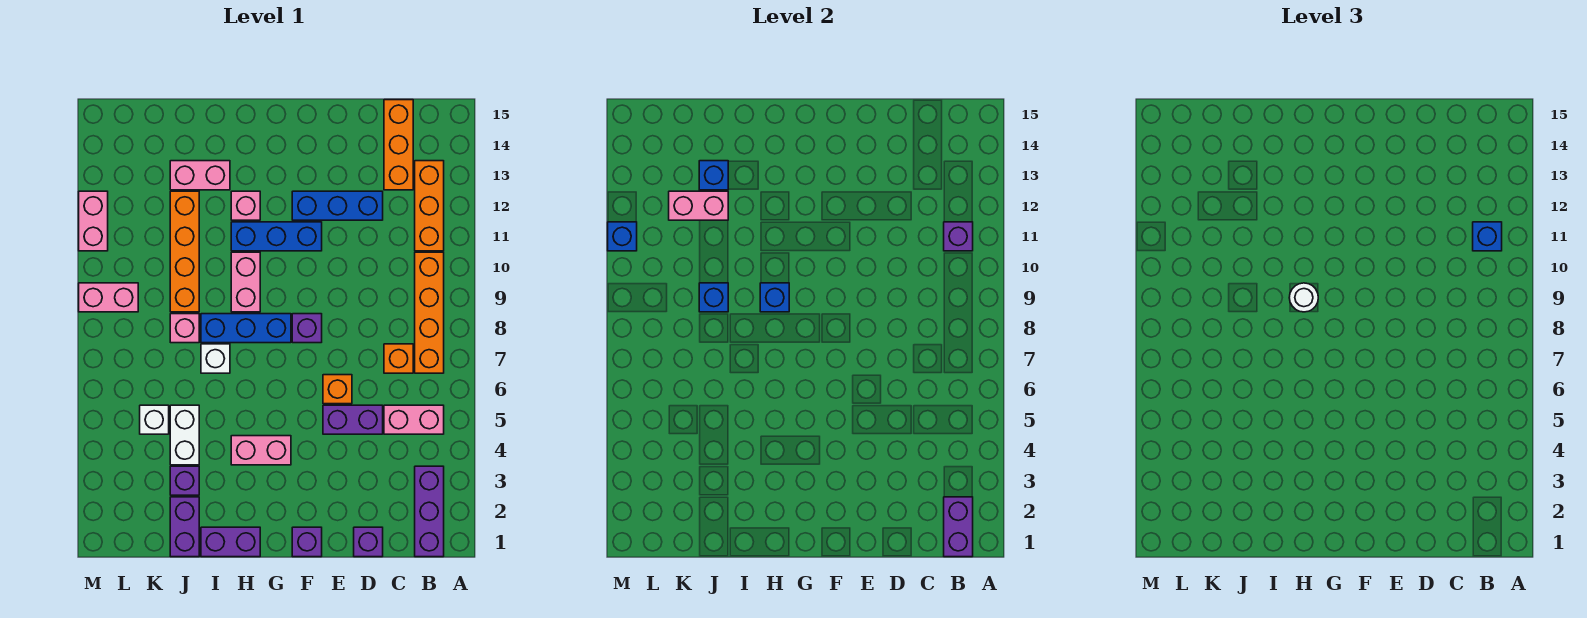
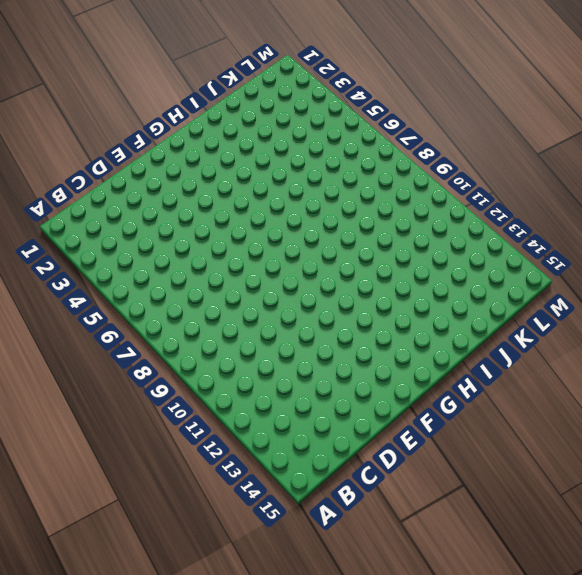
none -> purple 1x3 brick [415,466,444,557]
none -> pink 1x2 brick [384,405,444,434]
none -> orange 1x4 brick [415,252,444,373]
none -> orange 1x3 brick [415,161,444,251]

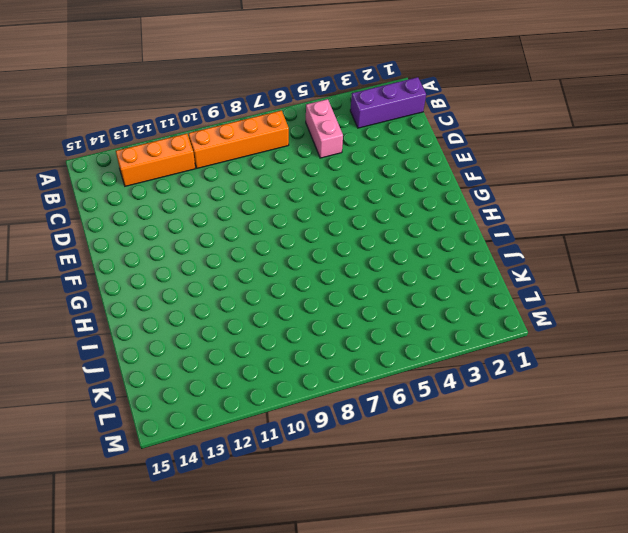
none -> orange 1x1 brick [384,344,413,373]
none -> orange 1x3 brick [384,100,413,190]
none -> purple 1x1 brick [354,527,383,557]
none -> purple 1x2 brick [323,405,383,434]

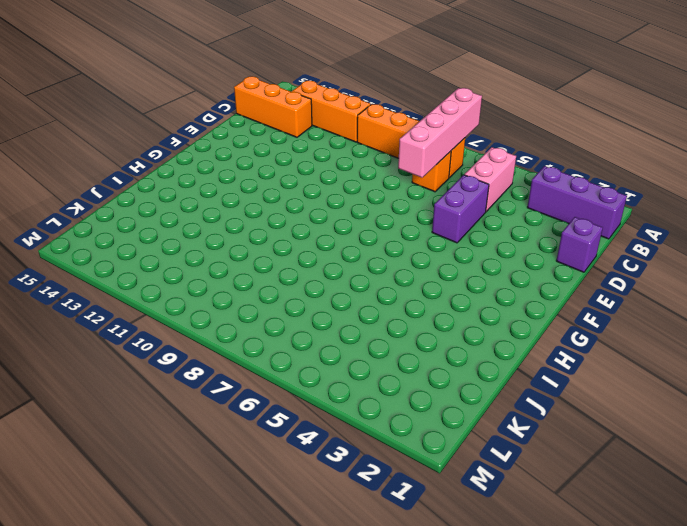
pink 1x4 brick [398,88,482,177] -> none
none -> blue 1x3 brick [292,191,383,220]
none -> orange 1x1 brick [323,375,352,404]
none -> purple 1x1 brick [292,527,322,557]
none -> purple 1x1 brick [292,314,322,343]

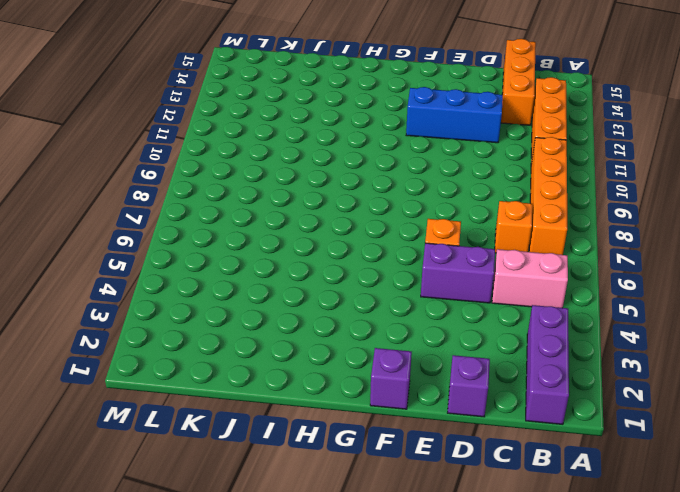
none -> purple 1x1 brick [292,314,322,343]
none -> blue 1x3 brick [231,222,322,251]
none -> pink 1x2 brick [231,436,291,465]
none -> blue 1x3 brick [201,314,291,343]

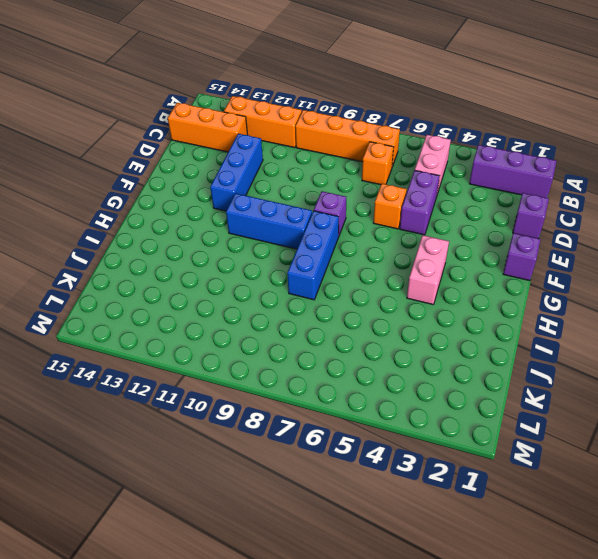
blue 1x3 brick [226,193,312,249] -> blue 1x3 brick turned to [231,222,322,251]
none -> purple 1x2 brick [201,527,260,557]
none -> pink 1x2 brick [231,252,260,312]
none -> pink 1x1 brick [231,191,260,220]
none -> white 1x1 brick [201,344,230,373]

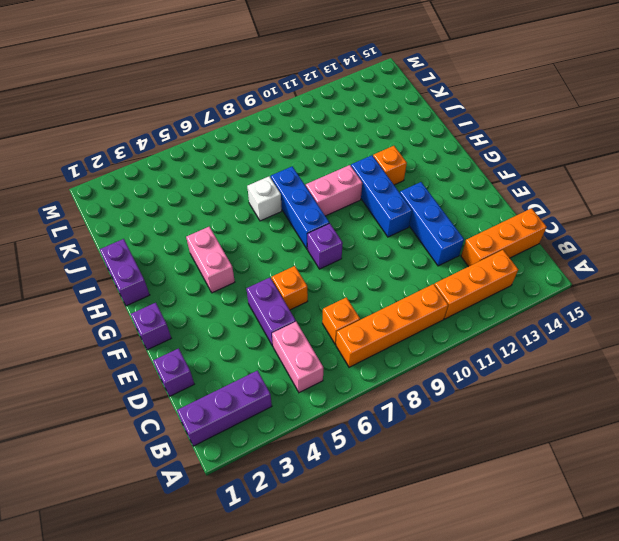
orange 1x1 brick [373,146,407,185] -> pink 1x1 brick [231,191,260,220]
none -> pink 1x2 brick [170,161,230,190]
none -> purple 1x2 brick [170,497,199,557]
none -> purple 1x1 brick [170,466,199,495]
none -> white 1x2 brick [170,405,199,465]

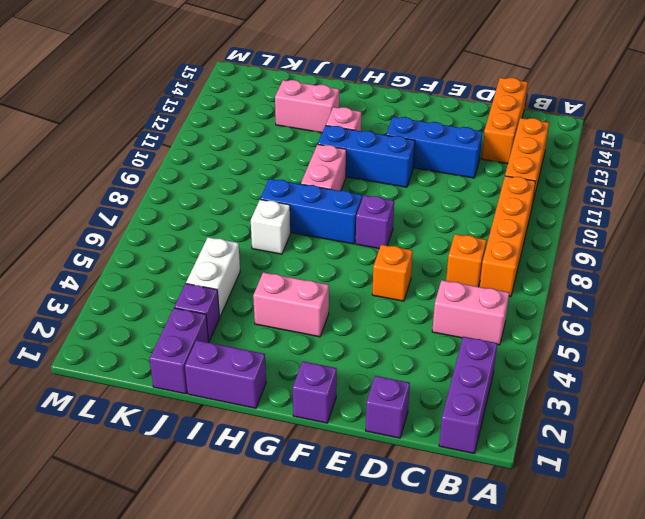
none -> purple 1x2 brick [323,405,383,434]
none -> pink 1x1 brick [170,314,199,343]
none -> orange 1x4 brick [170,191,199,312]
none -> white 1x1 brick [140,405,169,434]

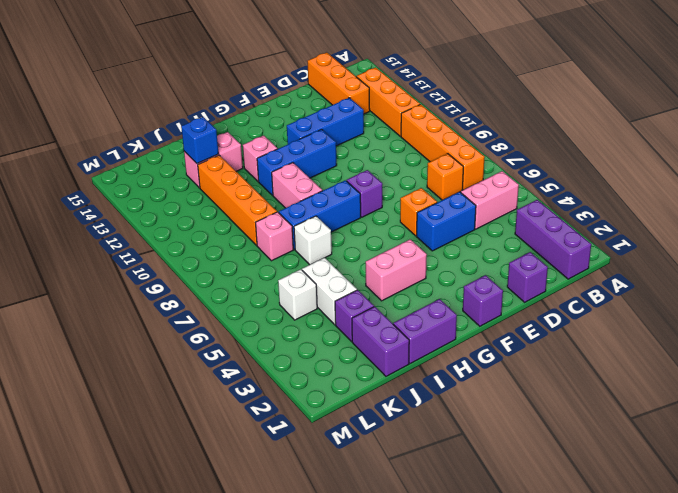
blue 1x2 brick [417,192,476,251] -> purple 1x2 brick [323,405,383,434]
none -> pink 1x2 brick [79,283,138,312]
none -> pink 1x2 brick [79,191,108,251]
none -> purple 1x2 brick [944,497,973,557]
none -> purple 1x1 brick [944,222,973,251]

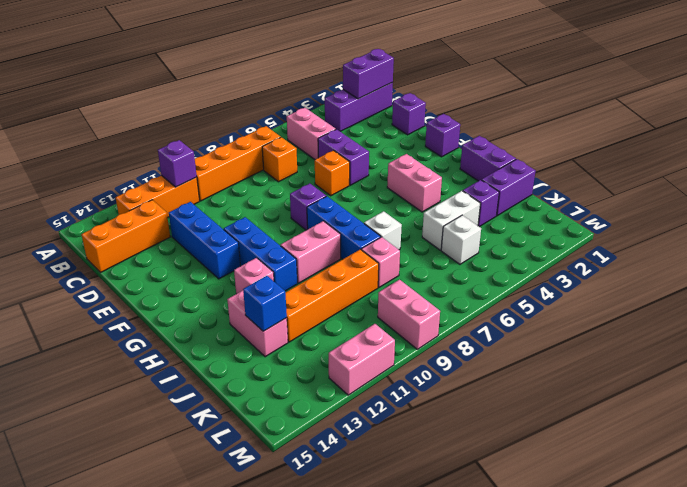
none -> blue 1x1 brick [760,283,789,312]
none -> blue 1x1 brick [699,283,728,312]
none -> pink 1x2 brick [669,191,728,220]
none -> blue 1x1 brick [608,222,637,251]

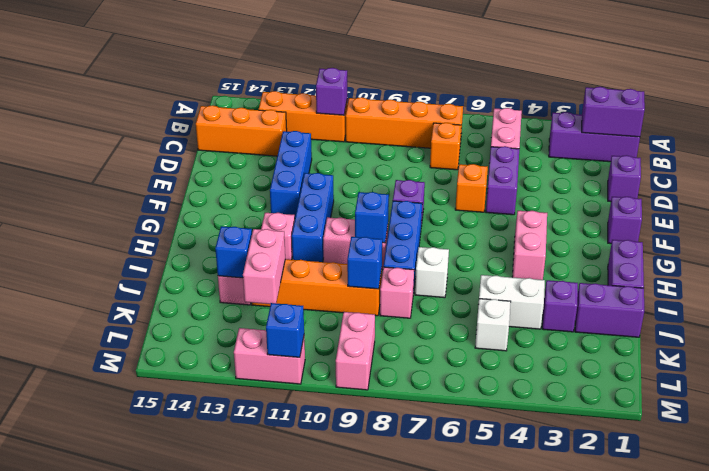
none -> blue 1x1 brick [1473,222,1502,251]
none -> white 1x1 round brick [1289,283,1318,312]

